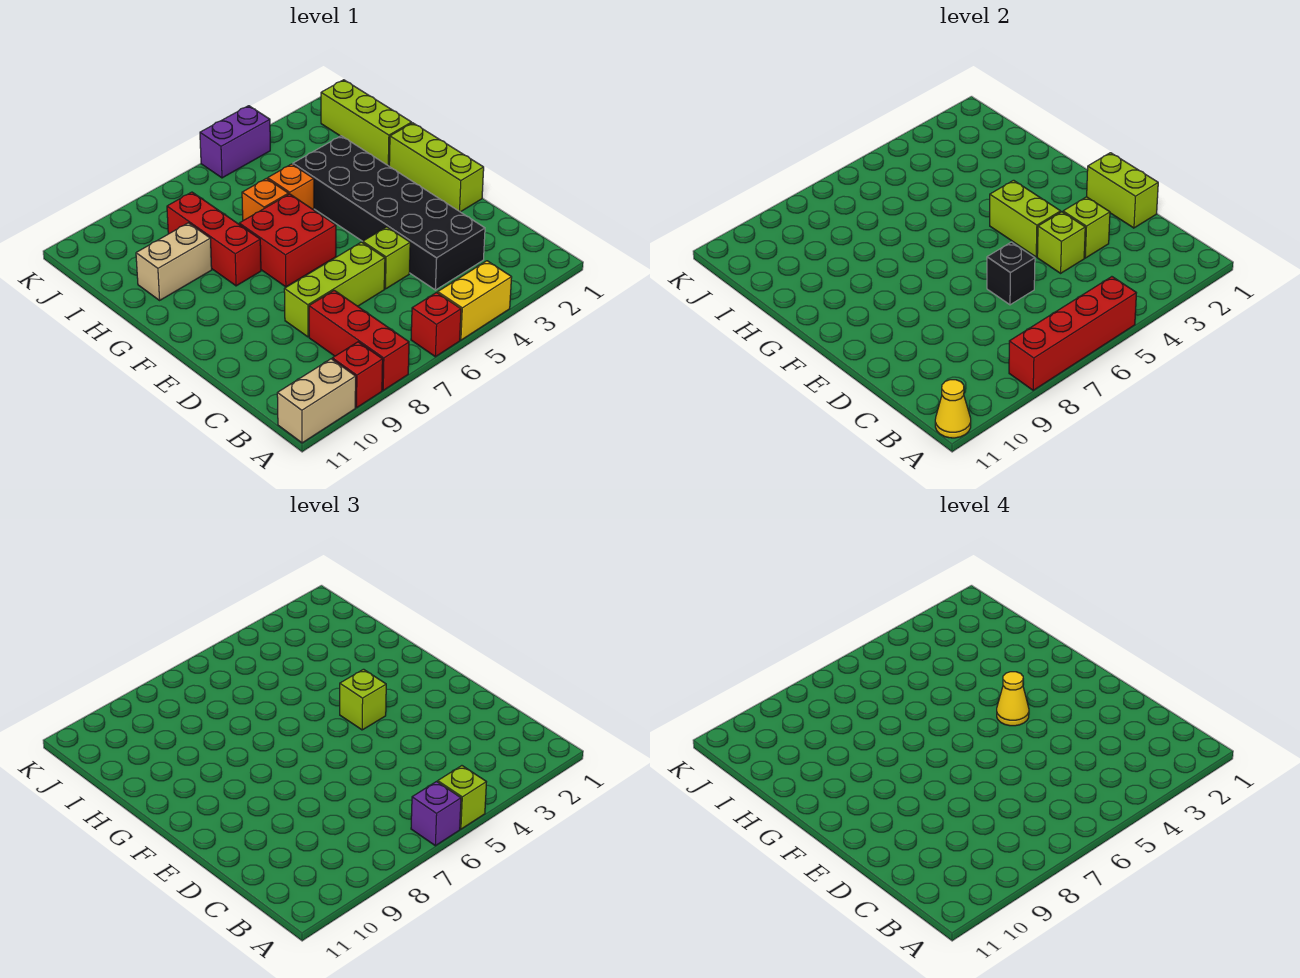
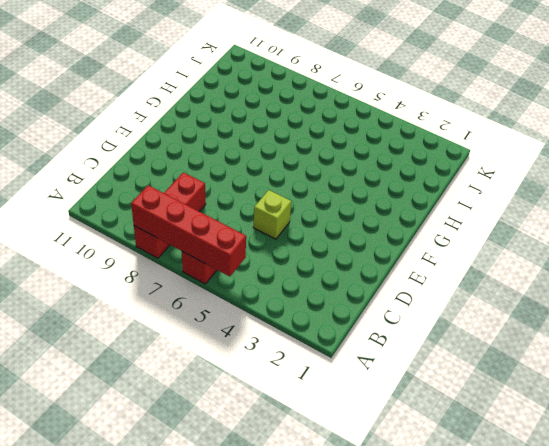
none -> yellow 1x2 brick [438,261,512,340]
none -> red 1x1 brick [332,342,383,408]
none -> tan 1x2 brick [277,359,356,443]

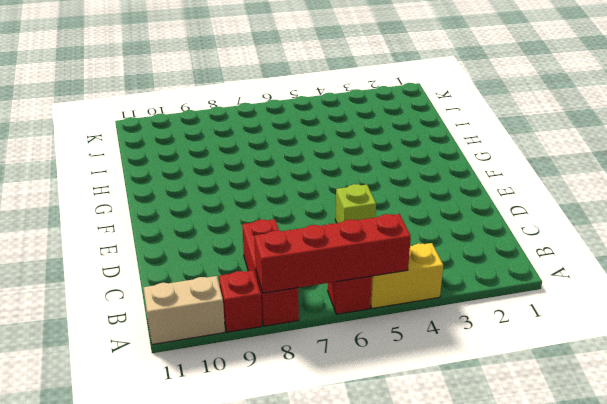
none -> black 2x6 brick [293,136,485,290]
none -> lime 1x3 brick [284,242,385,337]
none -> lime 1x3 brick [389,123,484,212]

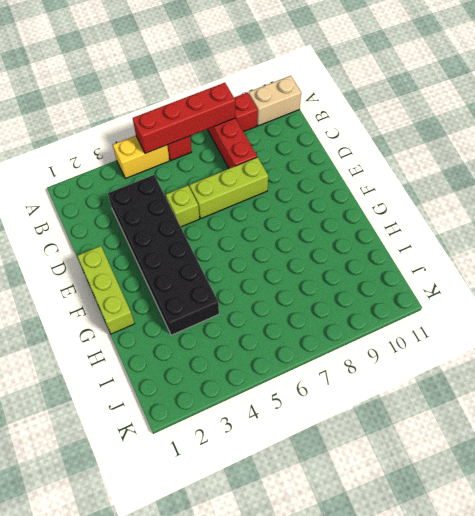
none -> red 2x2 brick [239,194,336,287]
none -> red 1x3 brick [167,192,261,286]
none -> lime 1x3 brick [321,80,412,166]

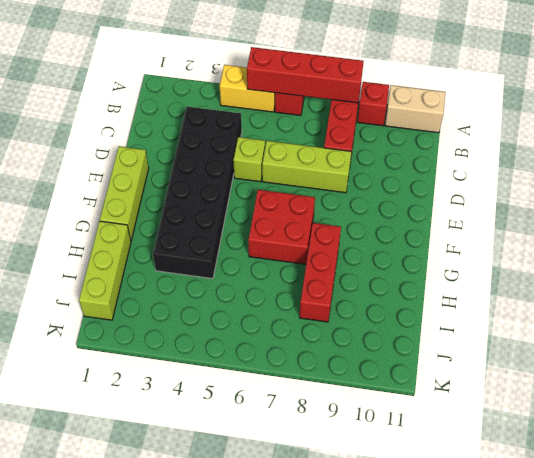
none -> orange 1x1 brick [268,164,314,210]
none -> orange 1x1 brick [242,178,289,221]
none -> tan 1x2 brick [136,223,212,300]

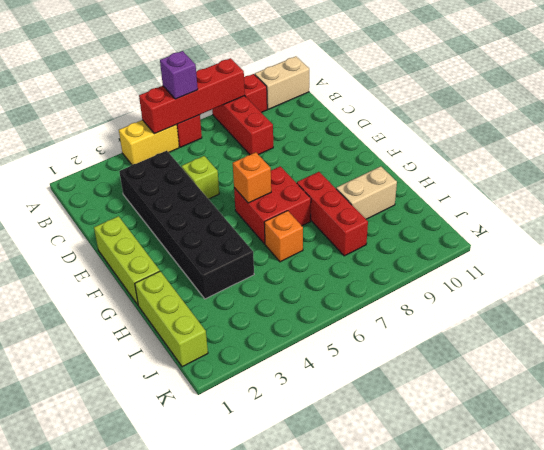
orange 1x1 brick [233,152,271,203] -> orange 1x1 brick moved to [268,164,314,210]
none -> lime 1x3 brick [284,242,385,337]
none -> purple 1x2 brick [200,106,270,178]
none -> yellow 1x1 cone [935,380,971,438]

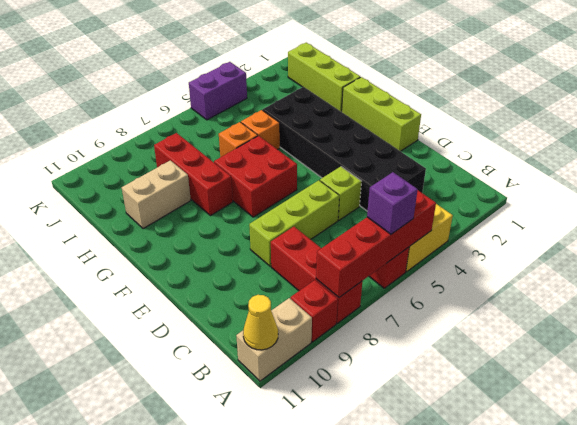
none -> lime 1x2 brick [1087,153,1158,228]
none -> lime 1x1 brick [1063,197,1110,258]
none -> lime 1x1 brick [1037,212,1085,273]

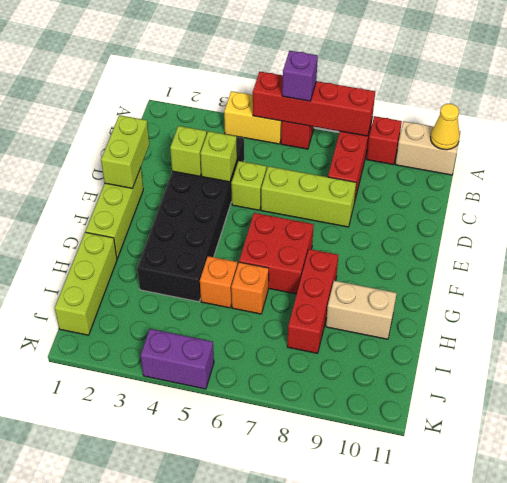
none -> black 1x1 brick [987,242,1035,305]
none -> lime 1x2 brick [990,180,1061,257]
none -> lime 1x1 brick [438,766,486,829]

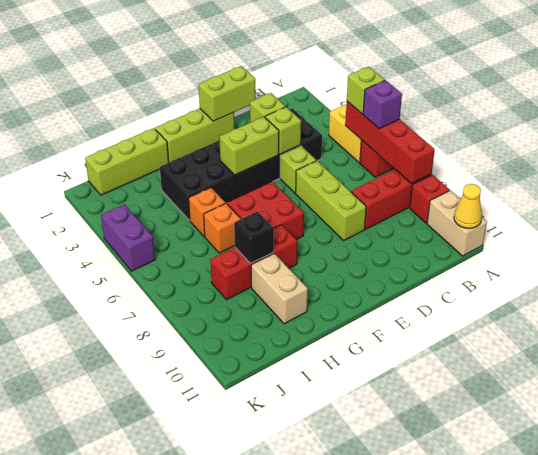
black 1x1 brick [234,211,274,263] -> black 1x1 brick moved to [987,242,1035,305]
none -> lime 1x1 brick [340,669,386,730]
none -> yellow 1x1 cone [997,672,1029,726]

